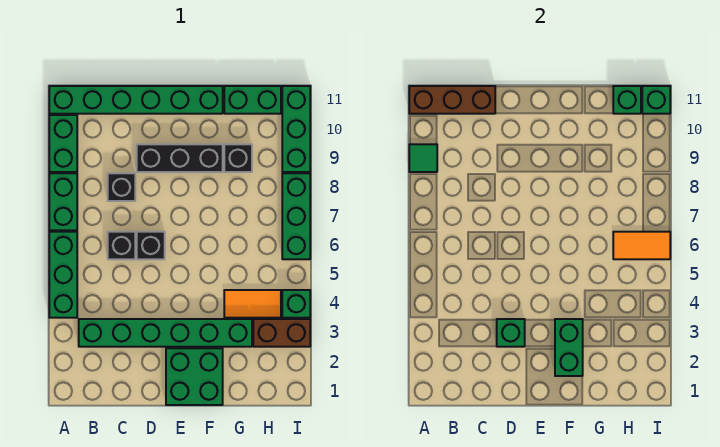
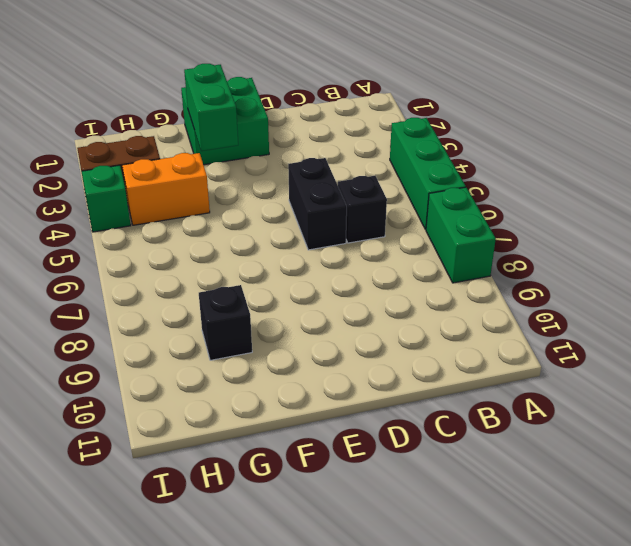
black 1x2 brick [288,158,347,250] -> black 1x1 brick [137,232,165,259]
orange 1x2 brick [122,153,210,225] -> orange 1x2 tile [224,290,281,318]
none -> green 1x2 brick [49,115,77,172]
none -> green 1x6 brick [49,86,223,114]
none -> green 1x6 brick [79,319,252,347]

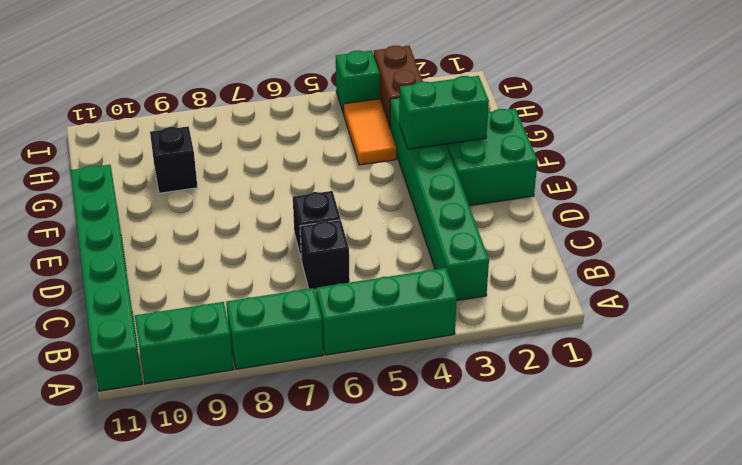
none -> black 1x1 brick [108,173,135,201]
none -> black 1x3 brick [137,144,223,172]
none -> green 1x2 brick [224,86,281,114]

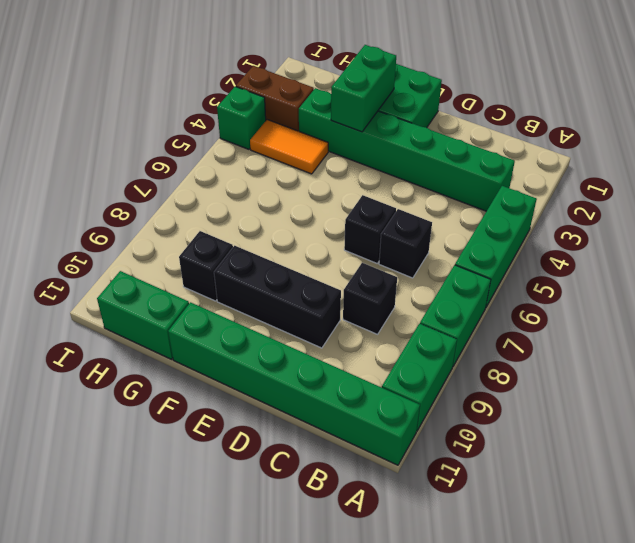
none -> green 1x3 brick [282,173,310,259]
none -> green 1x3 brick [282,86,310,172]
none -> green 1x1 tile [409,144,437,172]

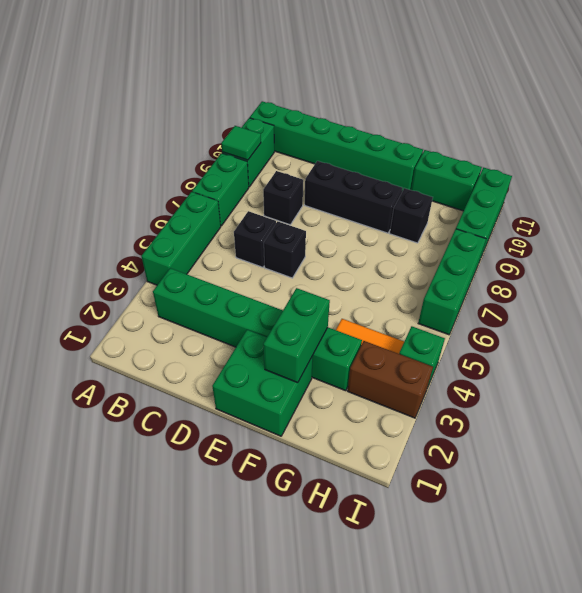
none -> brown 1x3 brick [409,86,495,114]
none -> green 1x1 brick [497,319,525,347]
none -> orange 1x2 tile [613,232,670,259]

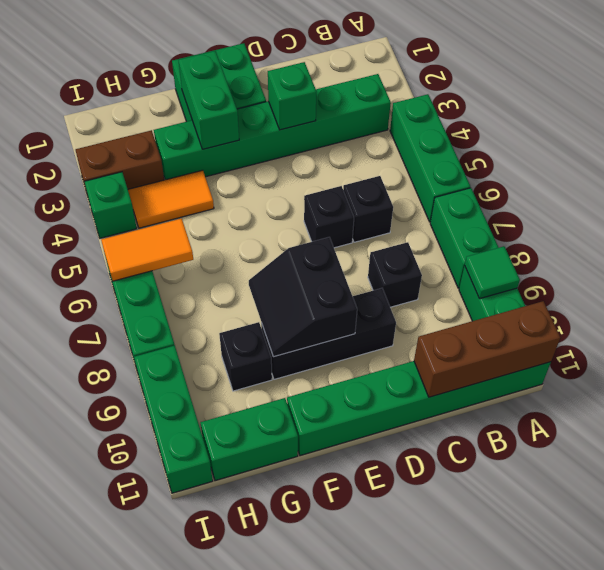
black 2x2 slope [249,237,357,357] -> none
none -> green 1x1 brick [613,86,641,114]
none -> green 1x1 brick [642,86,670,114]

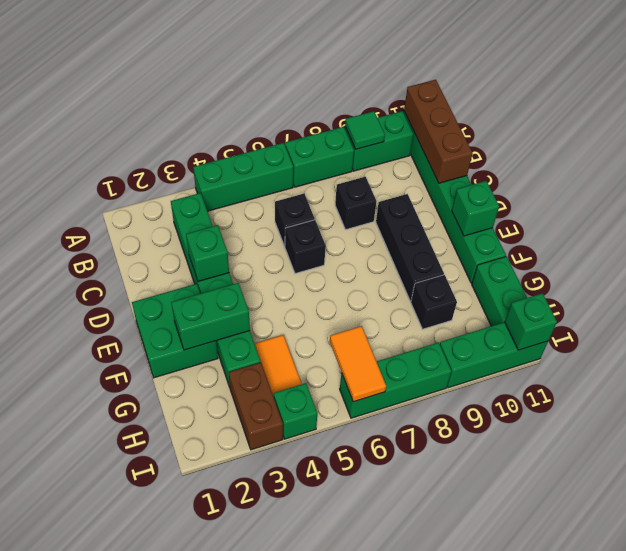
green 1x1 brick [452,181,499,236] -> green 1x1 brick moved to [613,86,641,114]

